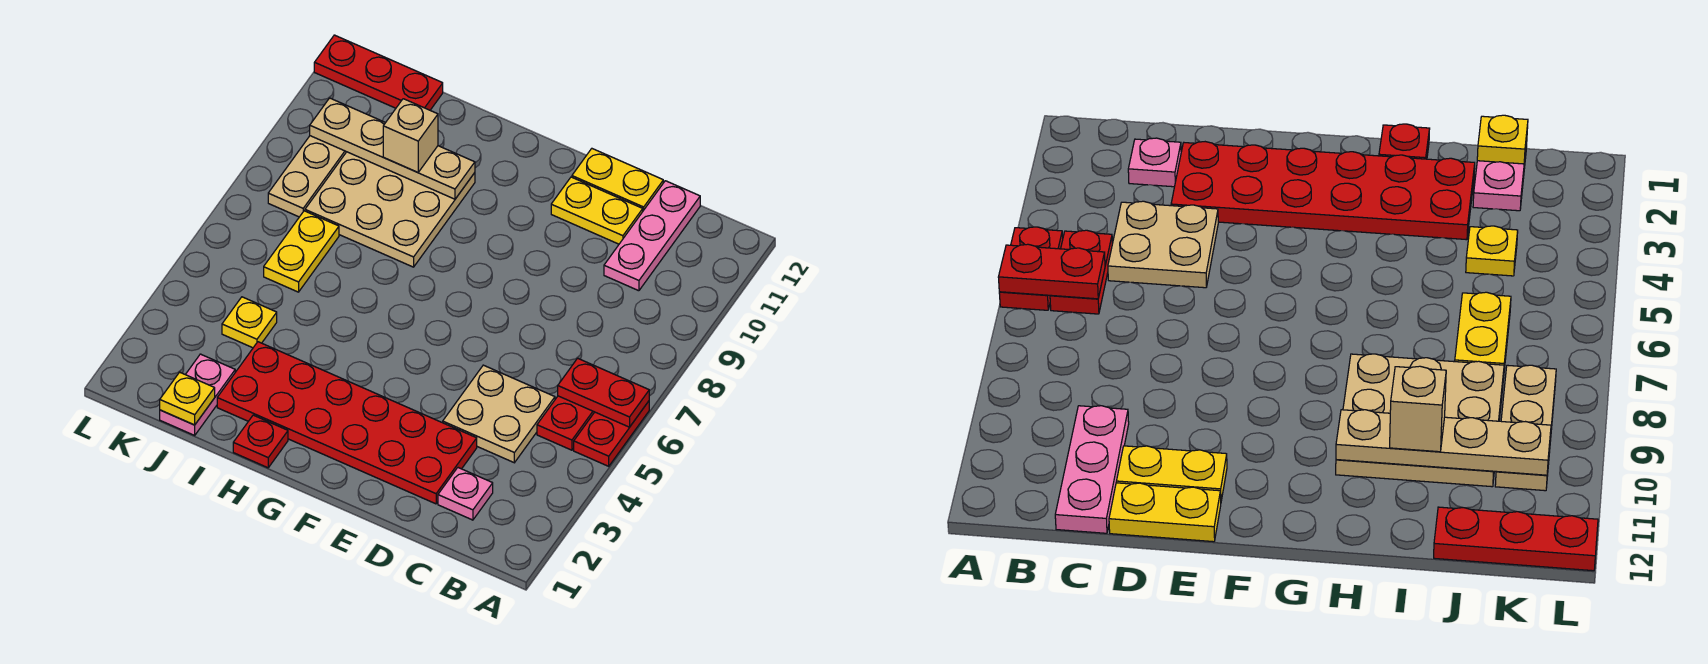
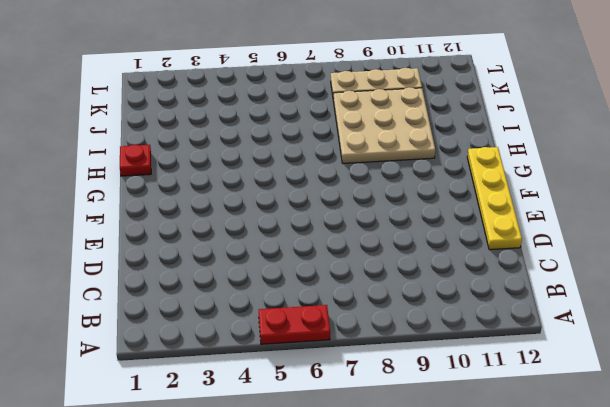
yellow 1x4 plate [467,147,522,250] -> yellow 1x2 plate [572,149,663,211]
none -> red 1x2 plate [537,396,594,450]
none -> pink 1x1 plate [438,468,493,520]
none -> tan 2x2 plate [443,365,555,463]

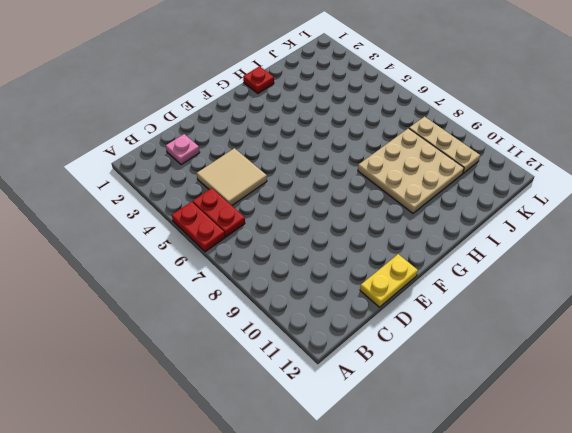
tan 2x2 tile [197,148,267,206] -> tan 2x2 plate [443,365,555,463]
none -> pink 1x3 plate [604,181,700,291]
none -> red 2x6 plate [217,342,477,504]
none -> yellow 1x2 plate [551,177,643,244]

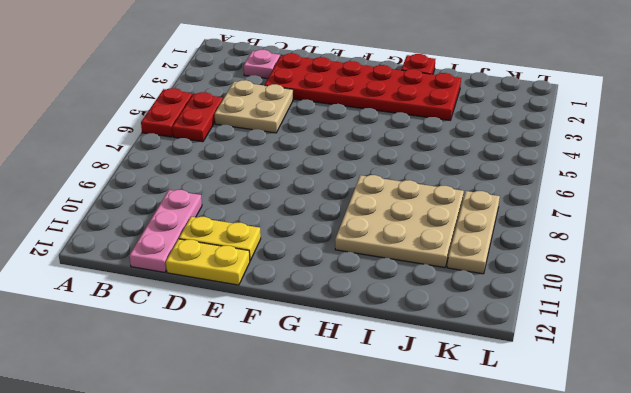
none -> pink 1x2 plate [160,354,235,435]
none -> yellow 1x1 plate [222,297,277,348]
none -> yellow 1x2 plate [264,211,339,292]

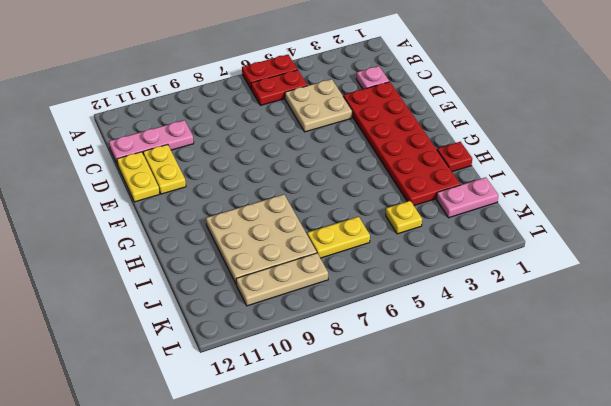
none -> red 1x3 plate [314,35,443,110]
none -> red 1x2 plate [558,358,649,427]
none -> tan 1x4 plate [310,98,475,199]

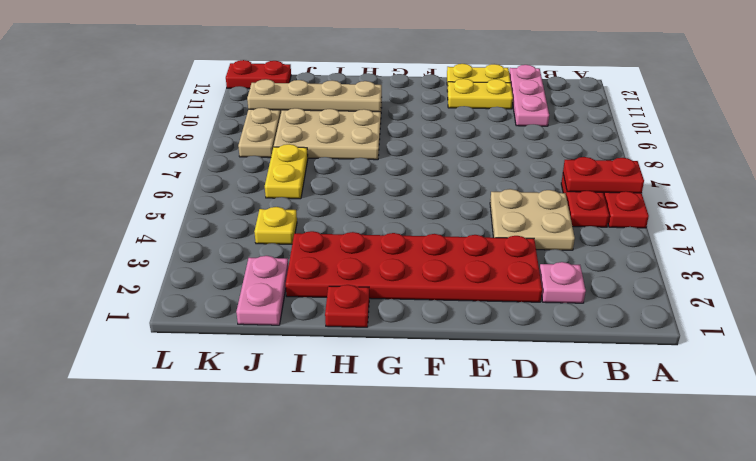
red 1x2 plate [226,60,291,89] -> red 1x3 plate [314,35,443,110]
none -> yellow 1x1 plate [160,372,215,425]
none -> tan 1x1 brick [383,99,438,172]

